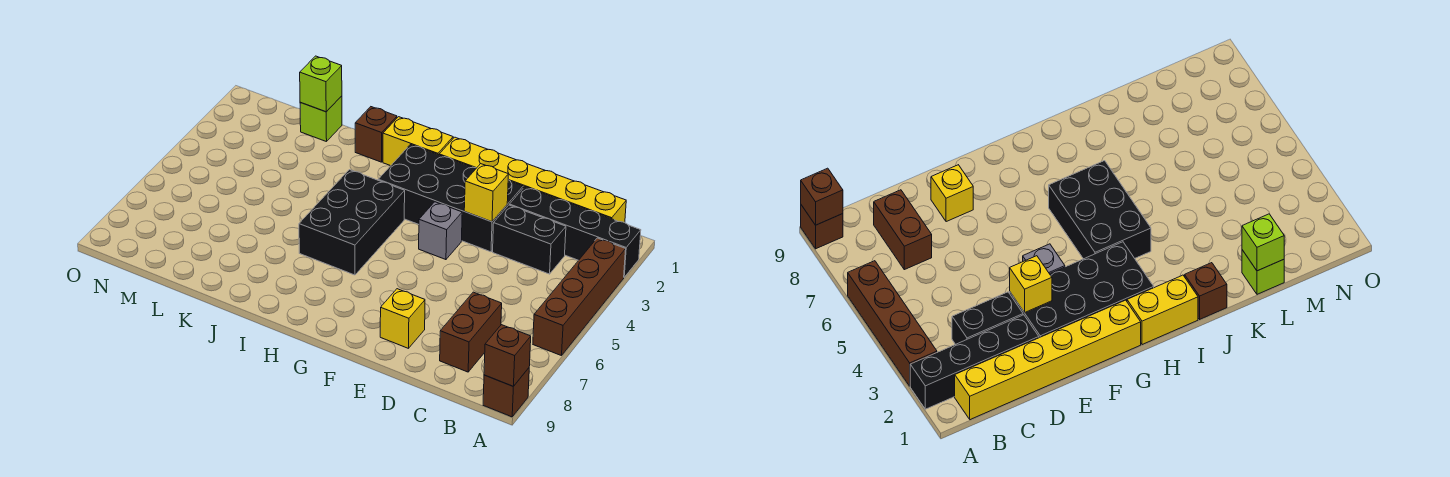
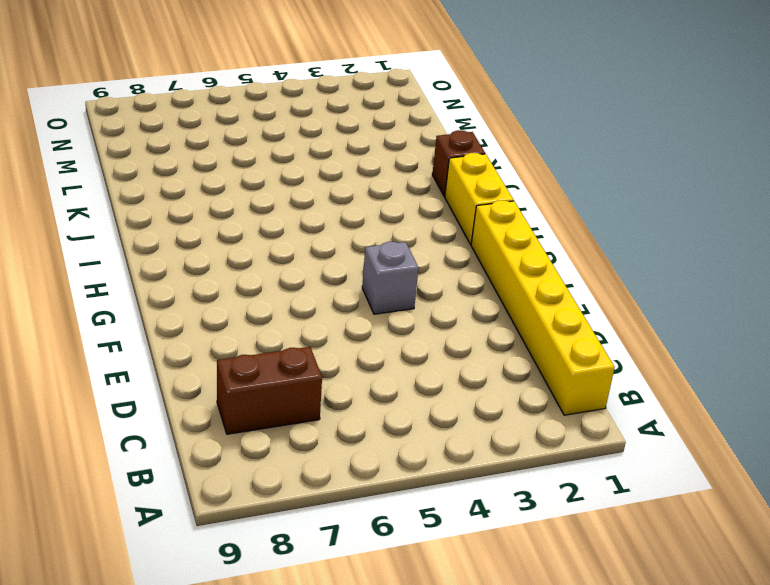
none -> black 1x4 brick [510,187,641,277]
none -> brown 1x4 brick [533,238,626,356]
none -> brown 1x1 brick [483,368,529,417]

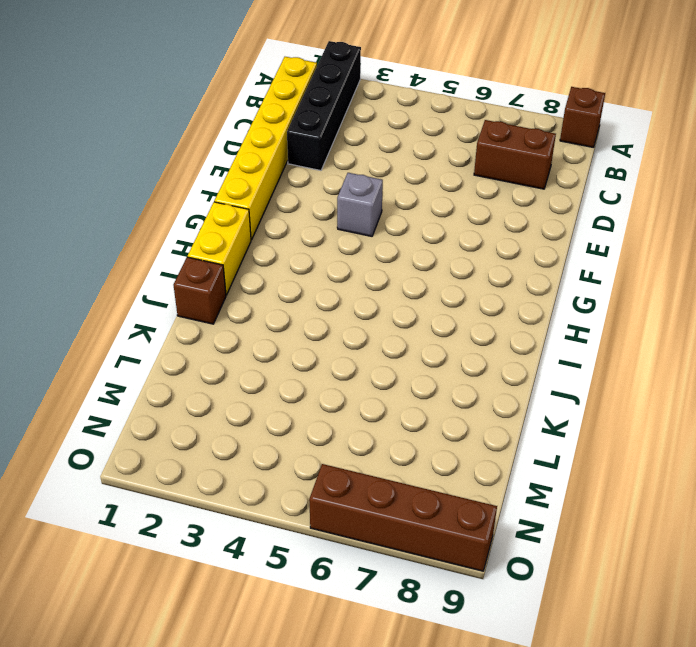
brown 1x4 brick [309,464,497,571] -> brown 1x4 brick moved to [533,238,626,356]
none -> black 1x2 brick [493,205,566,274]
none -> black 2x4 brick [378,145,523,252]
none -> yellow 1x1 brick [380,289,425,348]

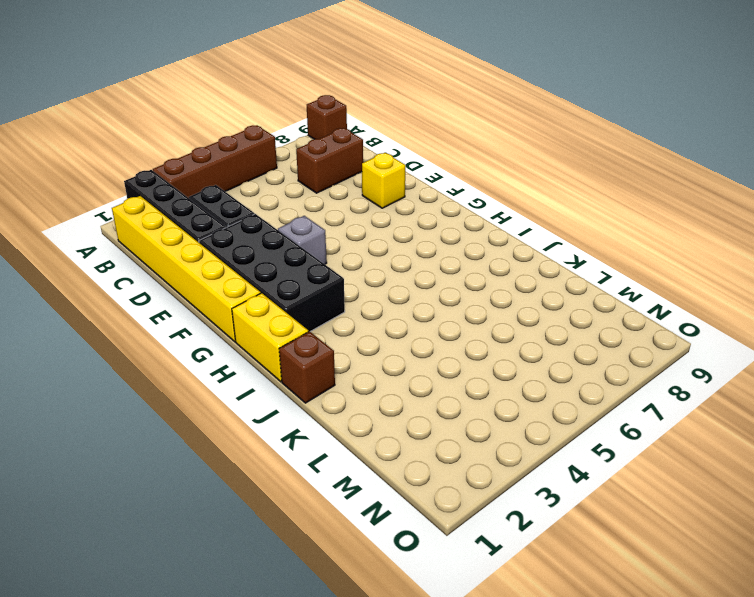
none -> black 2x3 brick [299,170,405,275]
none -> lime 1x1 brick [300,96,342,142]
none -> brown 1x1 brick [484,325,531,386]

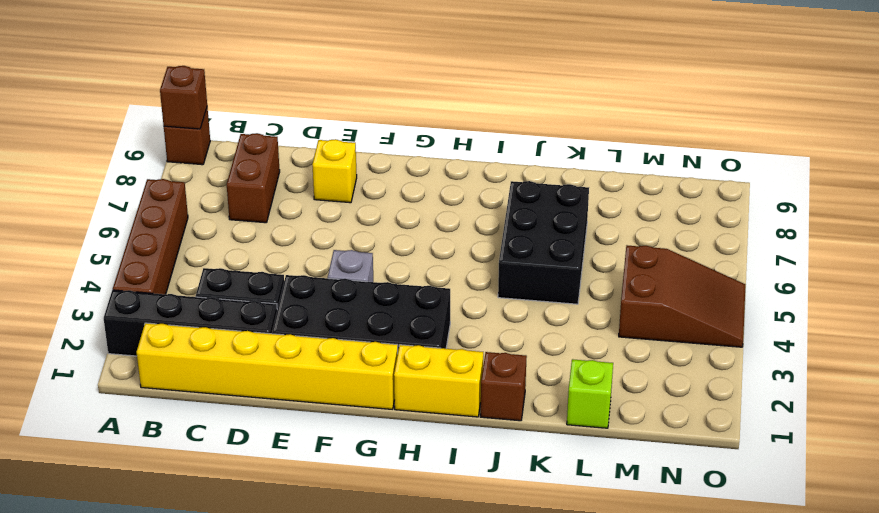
black 2x3 brick [498,181,589,304] -> black 2x3 brick moved to [299,170,405,275]
brown 2x3 slope [619,245,745,347] -> none
none -> yellow 1x1 brick [464,164,508,222]
none -> lime 1x1 brick [300,56,342,112]

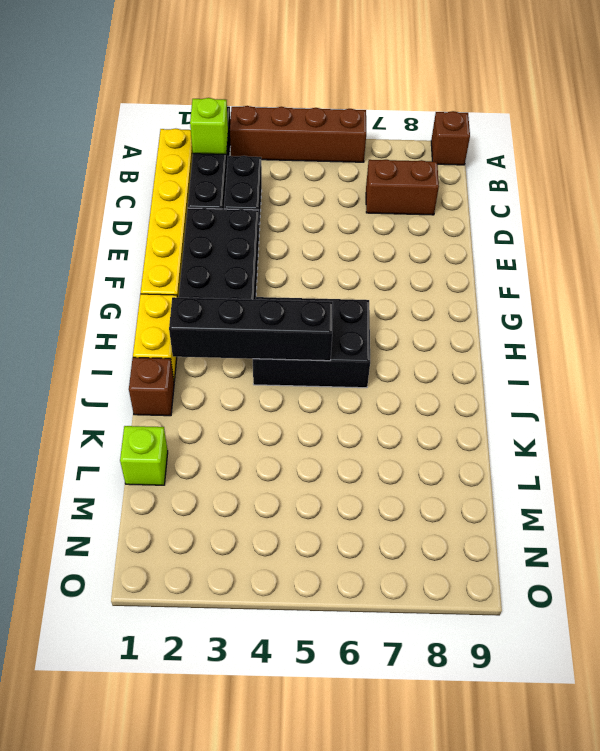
lime 1x1 brick [190,98,228,154] -> lime 1x1 brick moved to [300,56,342,112]
black 1x4 brick [169,297,333,361] -> none
none -> yellow 1x1 brick [380,289,425,348]
none -> grey 1x1 brick [419,202,462,260]
none -> brown 1x1 brick [484,325,531,386]

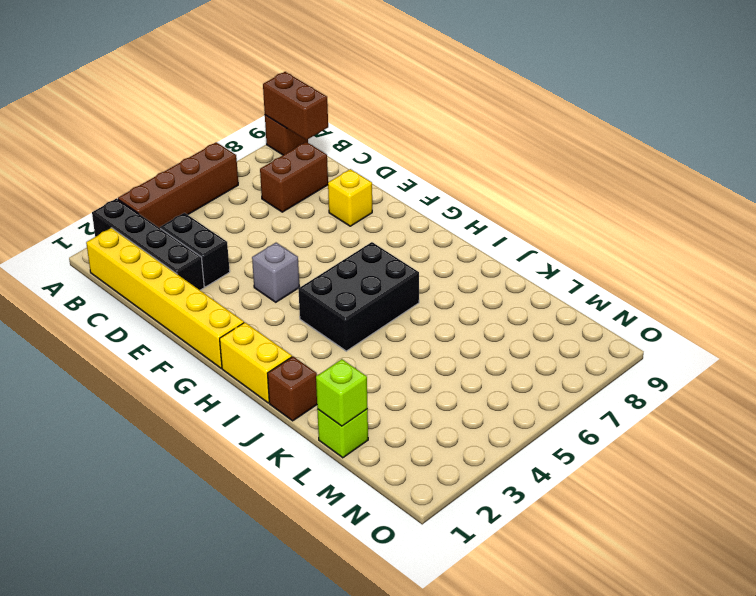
brown 1x2 brick [263,72,328,140] -> brown 1x1 brick [484,325,531,386]
none -> black 2x4 brick [378,145,523,252]
none -> yellow 1x1 brick [464,164,508,222]

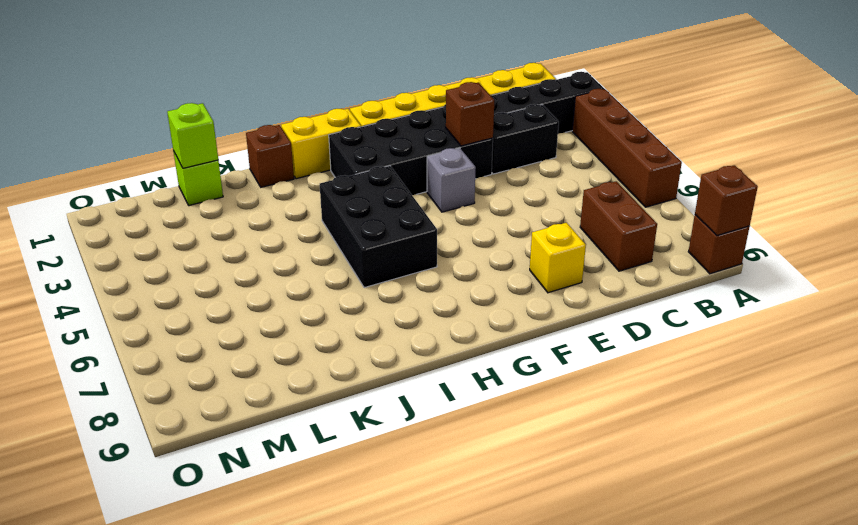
brown 1x1 brick [446,82,494,146] -> yellow 1x1 brick [464,164,508,222]

